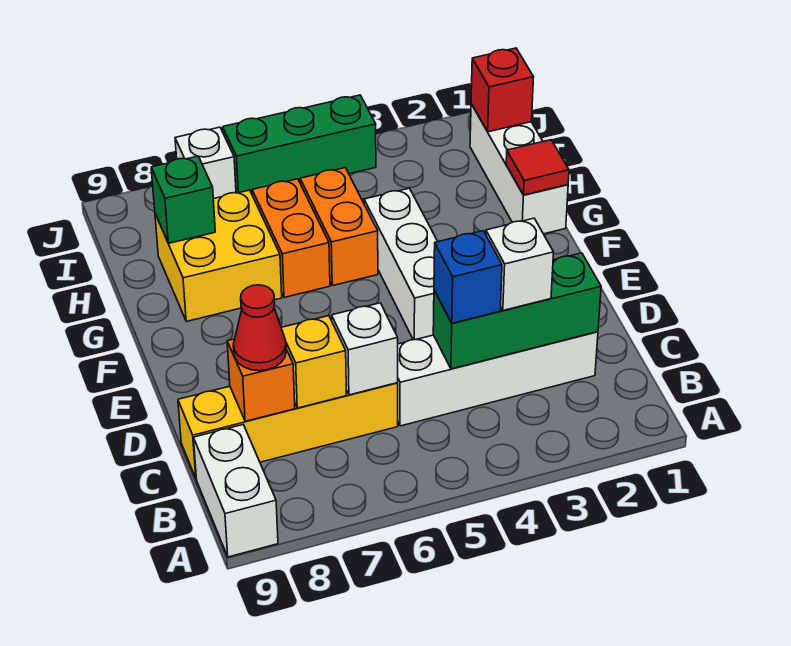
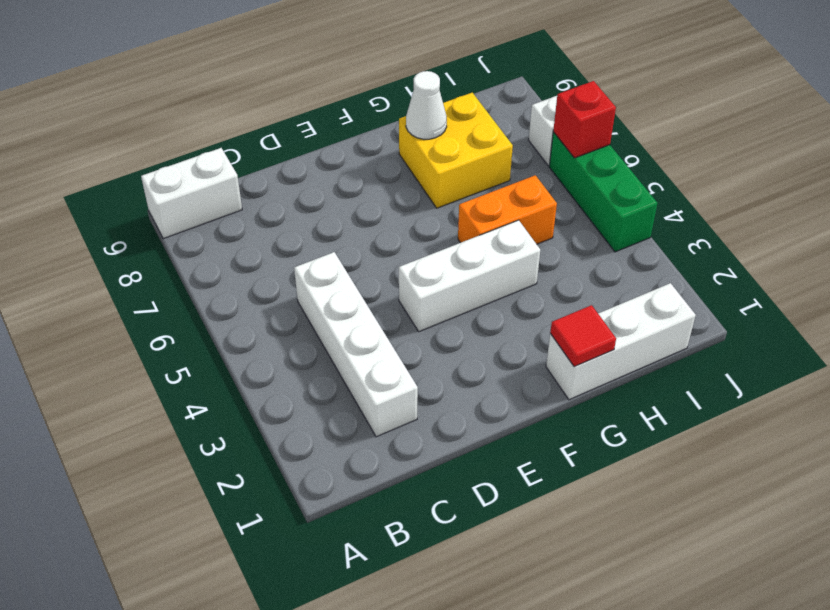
white 1x1 cone [406,71,447,139] -> none
red 1x1 brick [553,81,616,158] -> red 1x1 brick moved to [471,48,534,132]
none -> yellow 1x4 brick [178,383,398,478]
none -> orange 1x2 brick [252,179,330,298]
none -> green 1x3 brick [433,253,601,369]

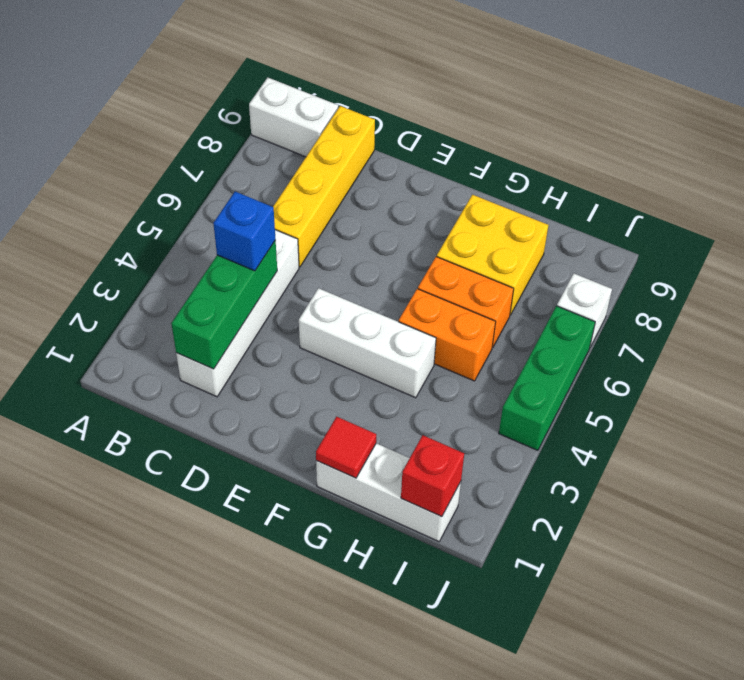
none -> white 1x1 brick [332,303,398,395]
none -> yellow 1x1 brick [281,316,346,408]
none -> orange 1x1 brick [227,339,295,421]

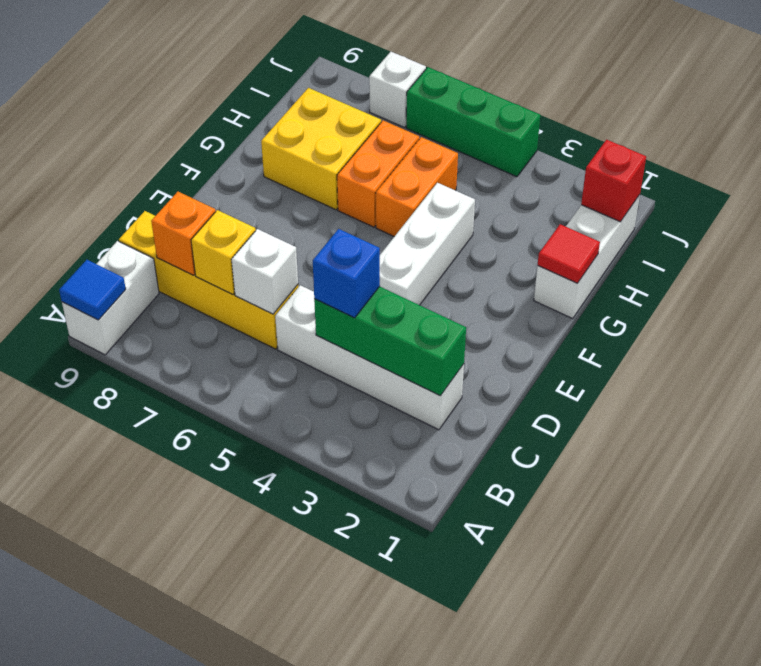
blue 1x1 tile [59,260,126,320] -> none
none -> green 1x1 brick [151,156,215,243]
none -> white 1x1 brick [486,218,554,310]
none -> red 1x1 cone [233,285,286,371]

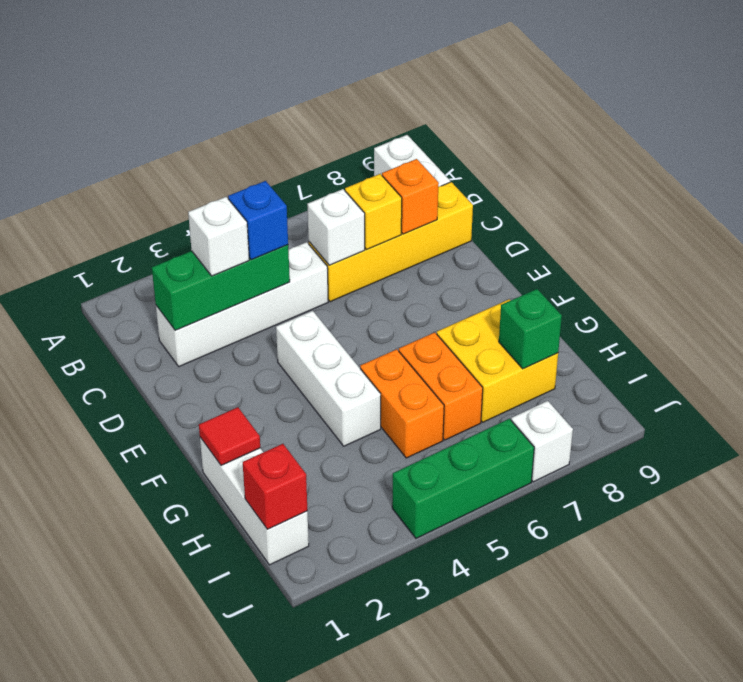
none -> red 1x1 cone [233,285,286,371]

